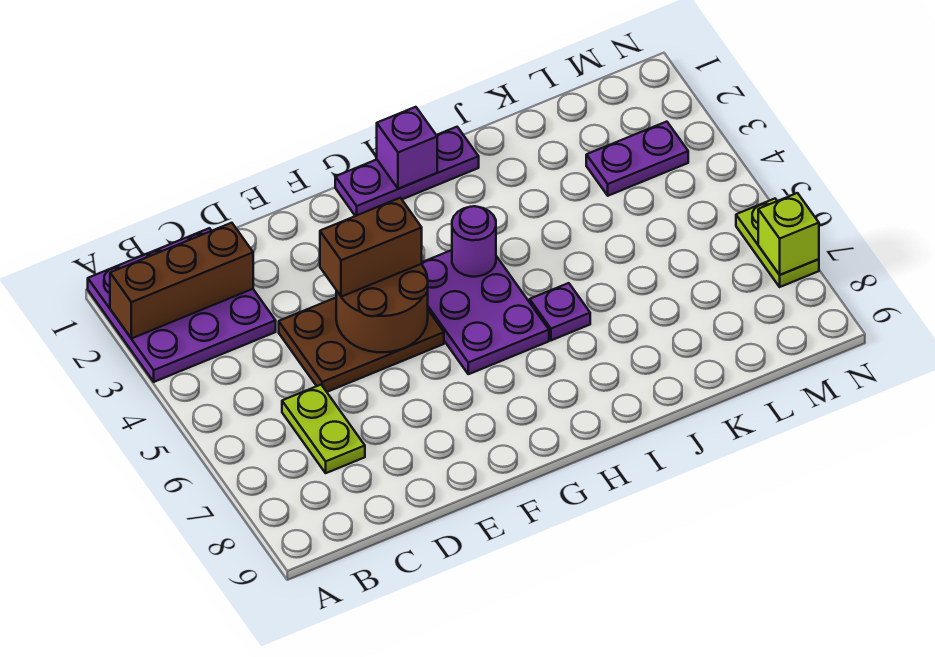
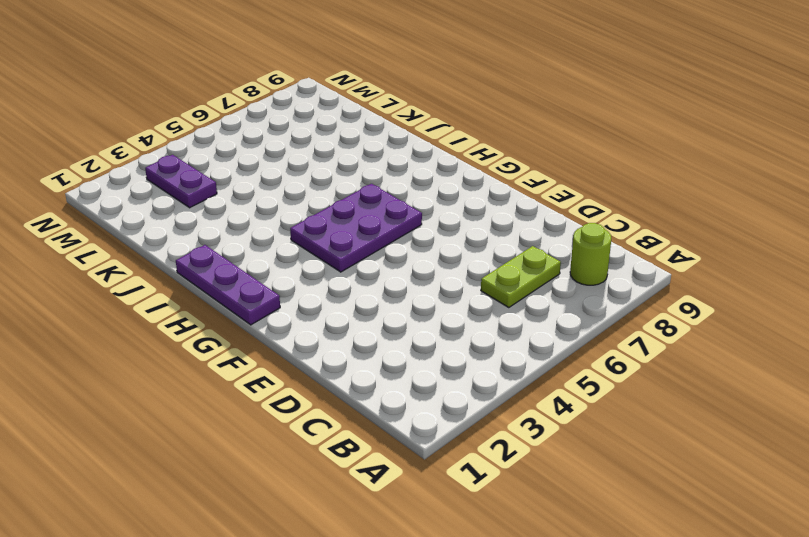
lime 1x1 round brick [570,223,611,285] -> none
none -> purple 3x3 plate [88,228,276,382]
none -> brown 2x3 plate [279,298,444,392]
none -> purple 1x1 plate [530,283,590,340]

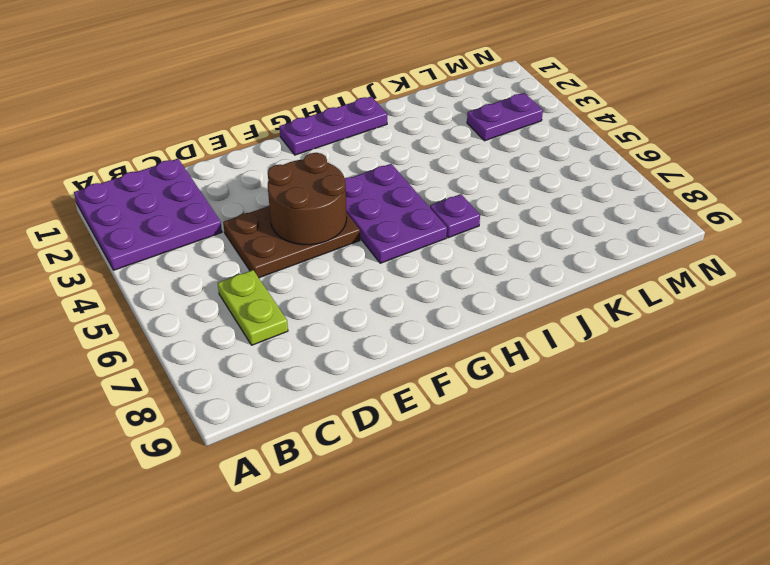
none -> lime 1x2 plate [736,199,819,287]
none -> brown 1x3 brick [110,223,253,338]
none -> purple 1x1 brick [377,107,437,189]

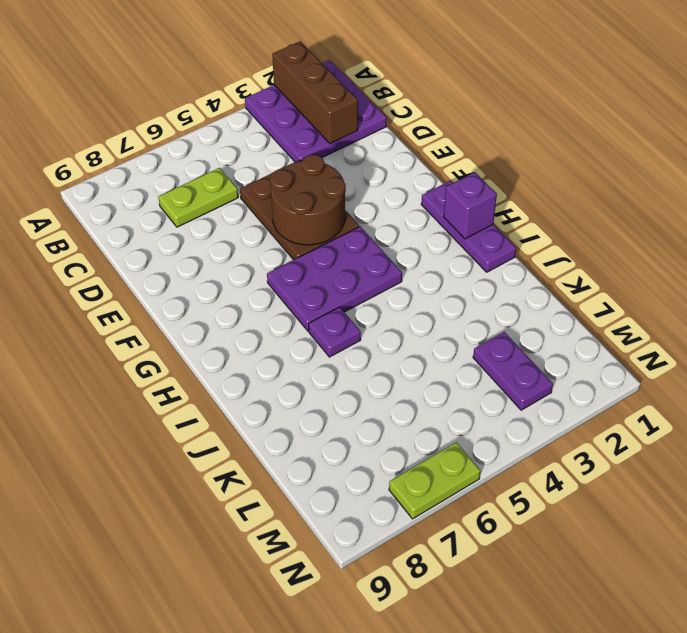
none -> purple 1x1 round brick [452,206,496,277]
none -> lime 1x1 brick [758,193,819,275]
none -> brown 1x2 brick [320,198,422,297]

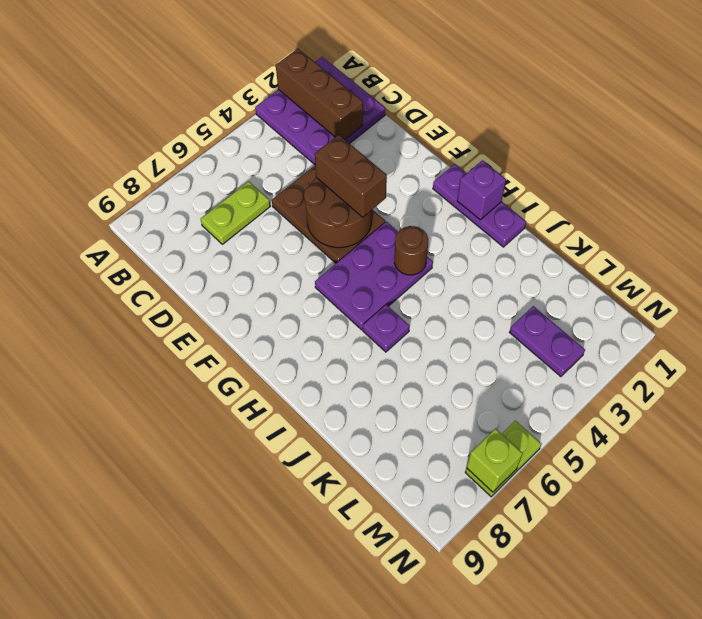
brown 1x1 round brick [394,226,428,275] -> purple 1x1 round brick [452,206,496,277]

